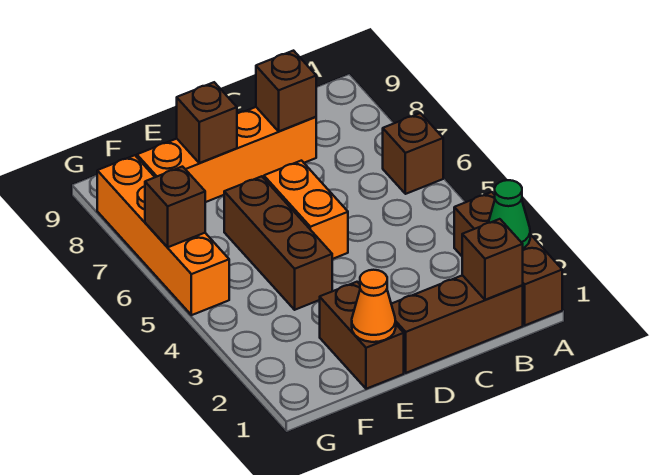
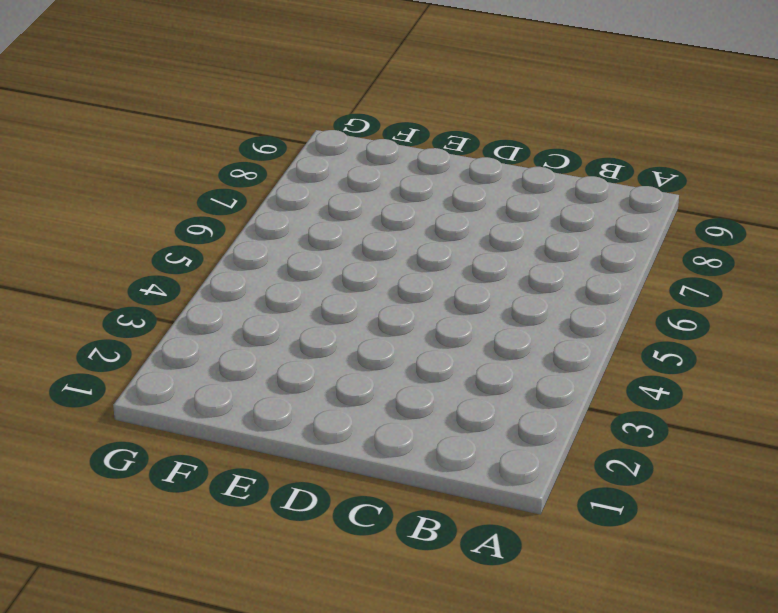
none -> brown 1x3 brick [454,192,562,325]
none -> brown 1x1 brick [383,113,443,194]
none -> brown 1x3 brick [391,275,523,373]

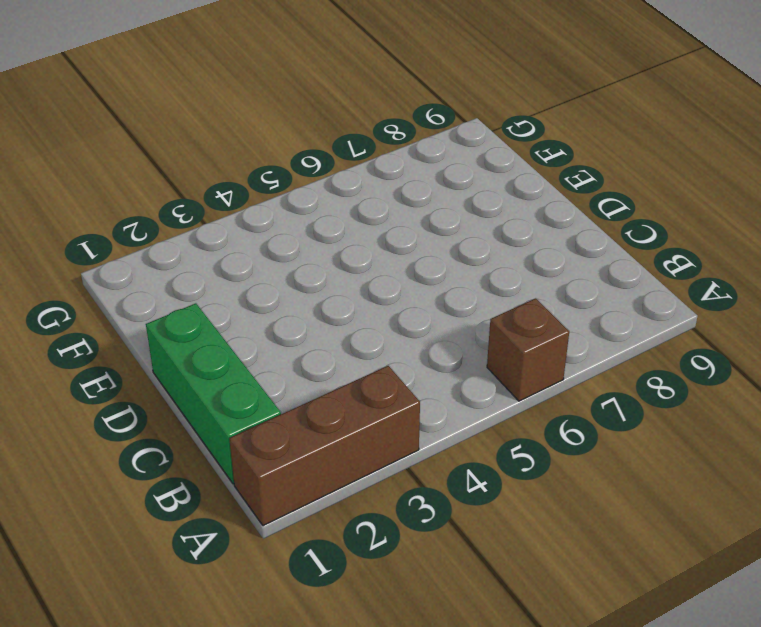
green 1x3 brick [146,303,281,484] -> brown 1x3 brick [391,275,523,373]
none -> orange 1x4 brick [137,107,316,202]
none -> orange 1x2 brick [264,161,348,259]
none -> brown 1x2 brick [320,282,404,389]

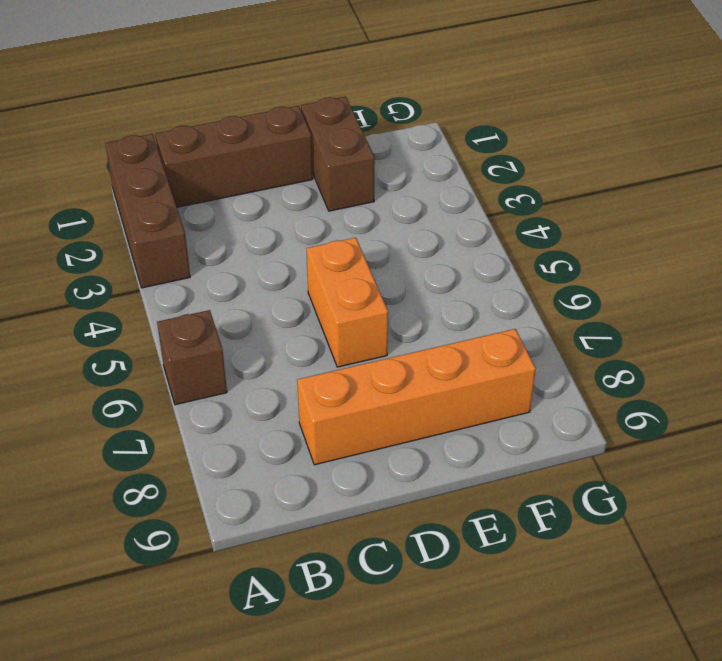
none -> brown 1x3 brick [224,176,332,310]
none -> orange 1x4 brick [97,155,229,315]
none -> green 1x1 cone [488,180,530,248]

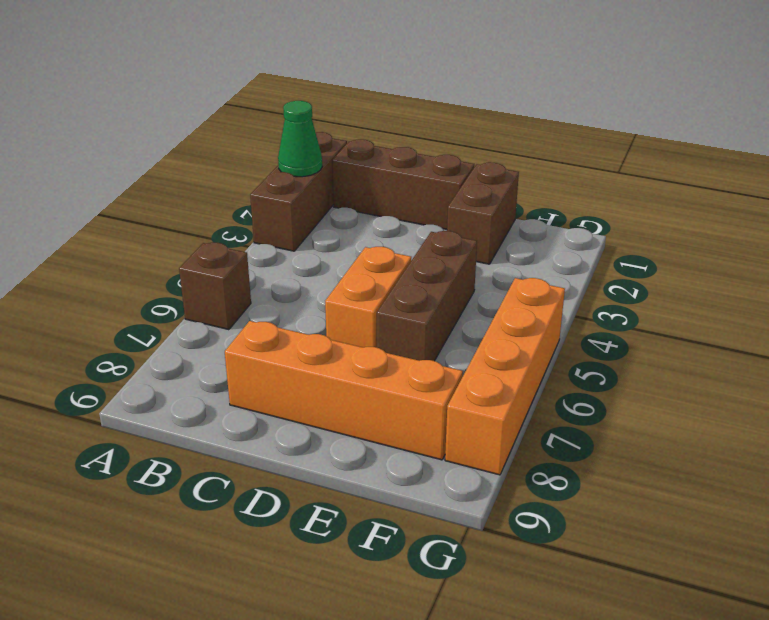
none -> brown 1x1 brick [462,219,523,300]
none -> brown 1x1 brick [256,51,316,131]
none -> orange 1x1 cone [352,270,396,342]

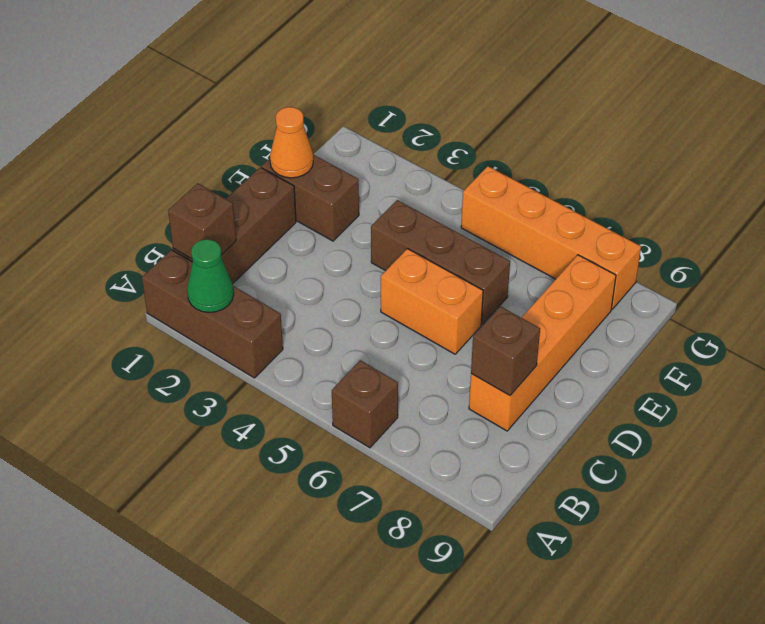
none -> brown 1x1 brick [177,82,237,163]
none -> brown 1x1 brick [145,167,205,247]

